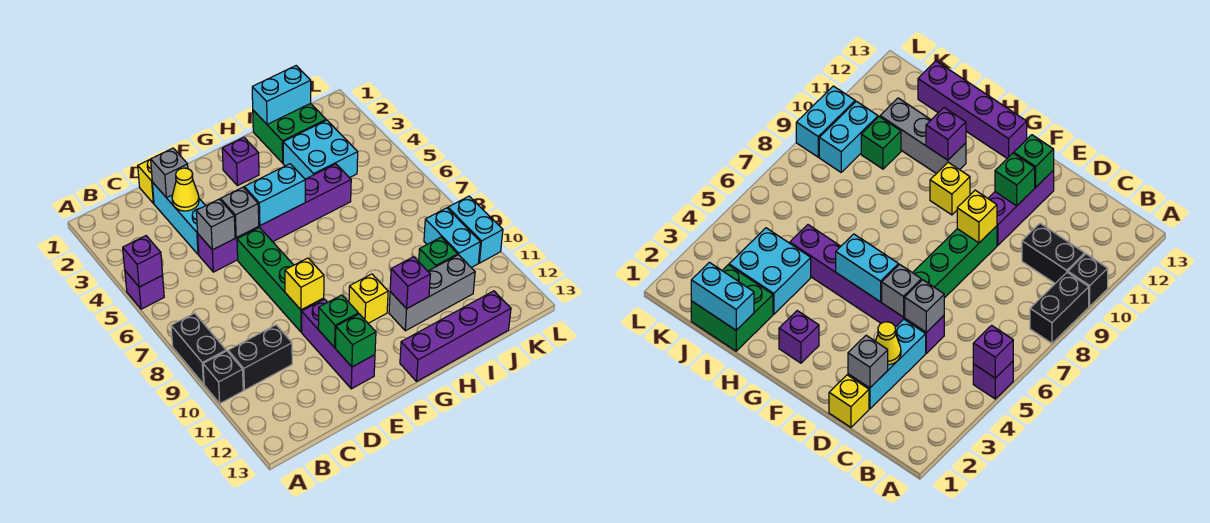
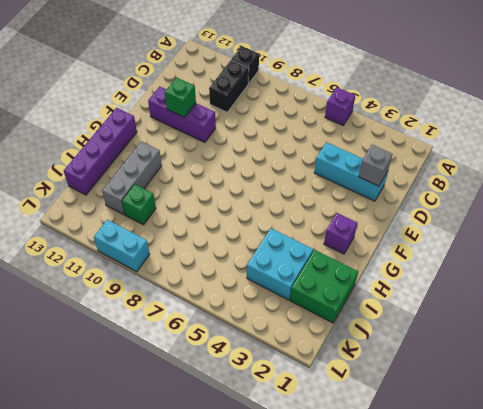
none -> black 1x2 brick [171,313,226,384]
none -> yellow 1x1 brick [138,159,154,203]
none -> purple 1x6 brick [198,164,351,272]

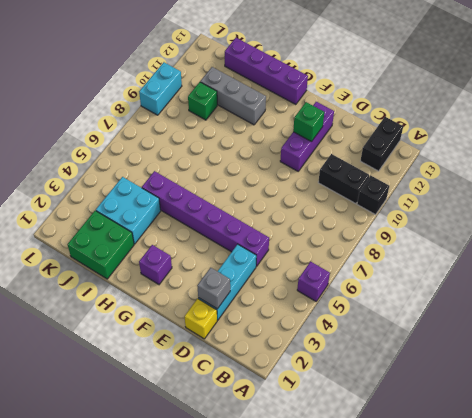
black 1x2 brick [361,117,403,171] -> black 1x2 brick moved to [171,313,226,384]
none -> green 1x4 brick [237,228,324,332]
none -> yellow 1x1 brick [349,274,388,323]
none -> cyan 1x2 brick [424,208,480,268]

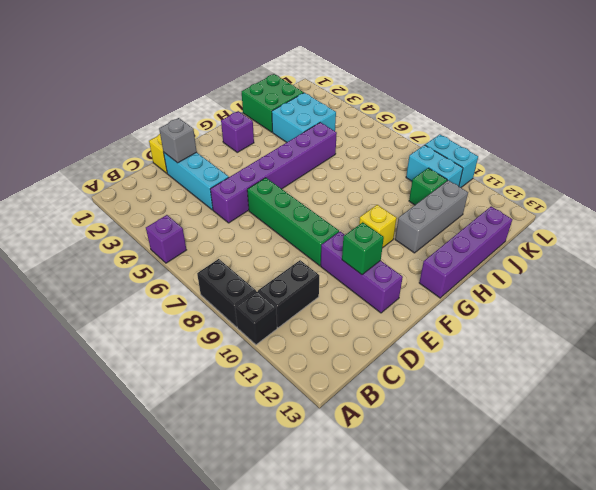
none -> purple 1x1 brick [123,236,163,287]
none -> yellow 1x1 cone [172,168,199,211]
none -> grey 1x1 brick [196,199,235,250]

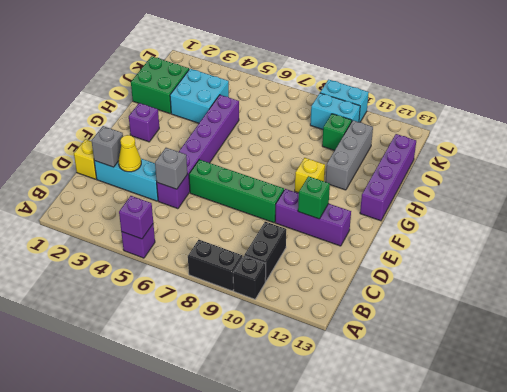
none -> grey 1x1 brick [220,187,259,238]
none -> yellow 1x1 brick [285,258,324,310]
none -> green 1x1 brick [335,314,376,367]

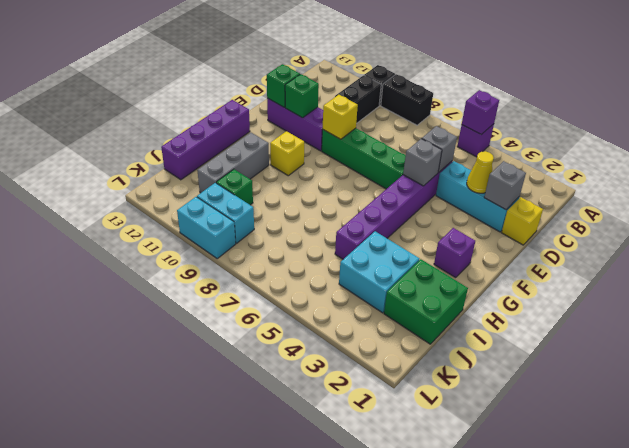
none -> cyan 1x2 brick [244,164,305,225]
none -> purple 1x1 brick [390,257,430,309]
none -> cyan 1x2 brick [252,66,311,124]

